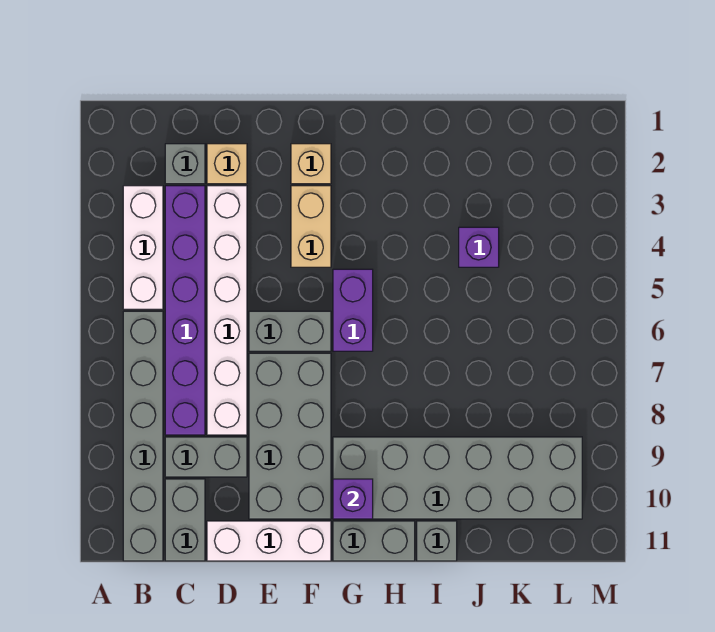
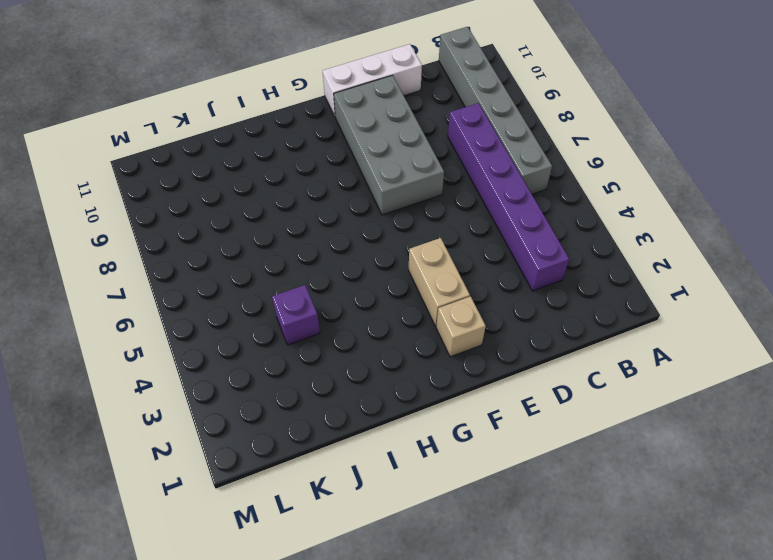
none -> white 1x3 brick [123,186,163,309]
none -> grey 1x1 brick [165,144,205,184]
none -> grey 1x2 brick [165,437,247,477]

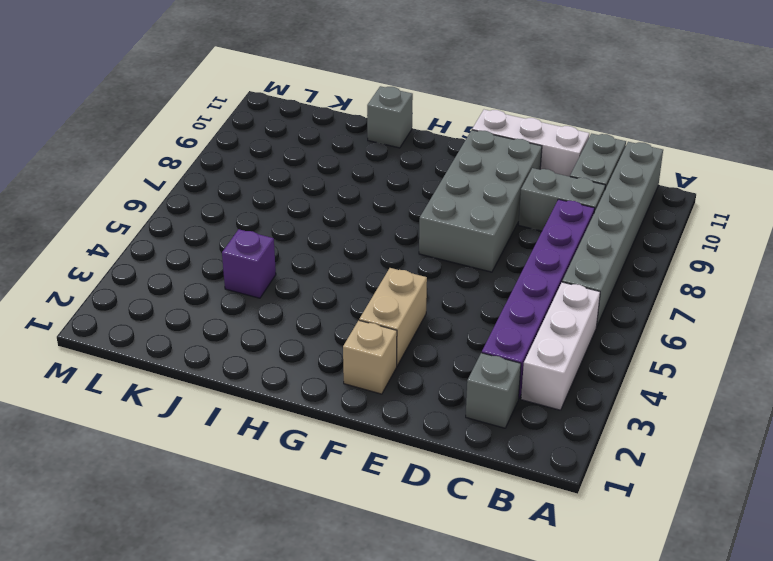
none -> tan 1x1 brick [207,144,247,184]
none -> white 1x6 brick [207,186,247,435]
none -> grey 1x2 brick [249,311,331,351]

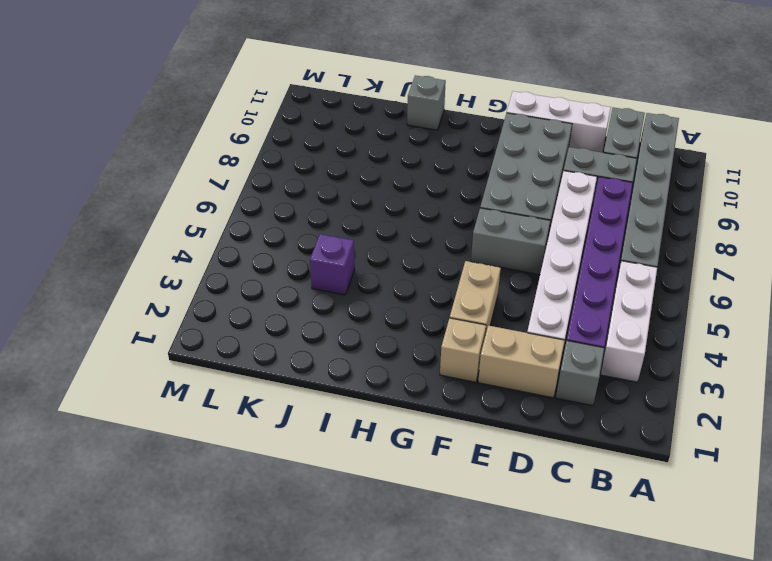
tan 1x2 brick [478,326,565,398] -> tan 1x1 brick [207,144,247,184]
none -> purple 1x2 brick [333,269,373,351]
none -> grey 2x6 brick [333,437,582,519]
none -> grey 1x2 brick [333,521,415,561]

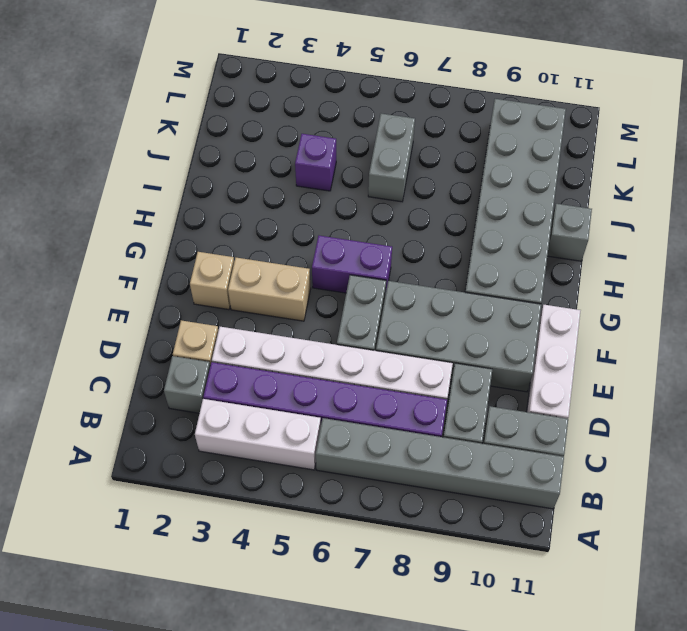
grey 1x2 brick [368,114,415,202] -> grey 1x2 brick moved to [333,521,415,561]
none -> purple 1x1 brick [333,479,373,519]

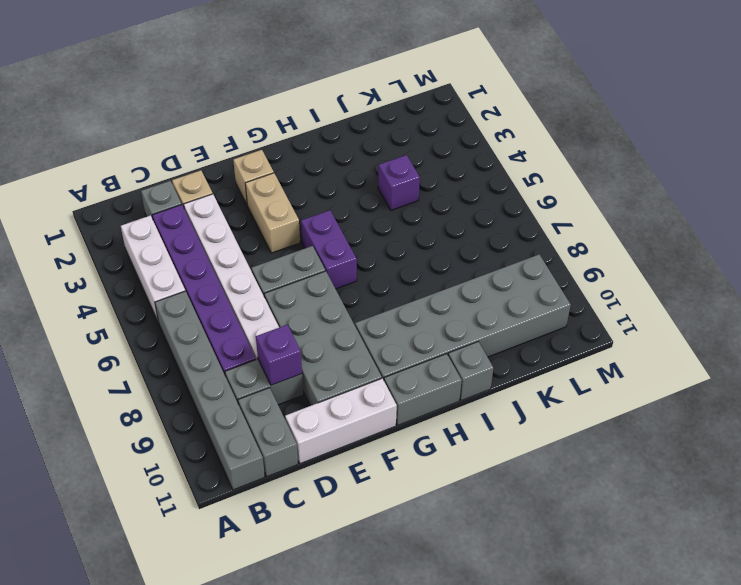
purple 1x1 brick [256,325,302,385] -> purple 1x1 brick moved to [333,479,373,519]

